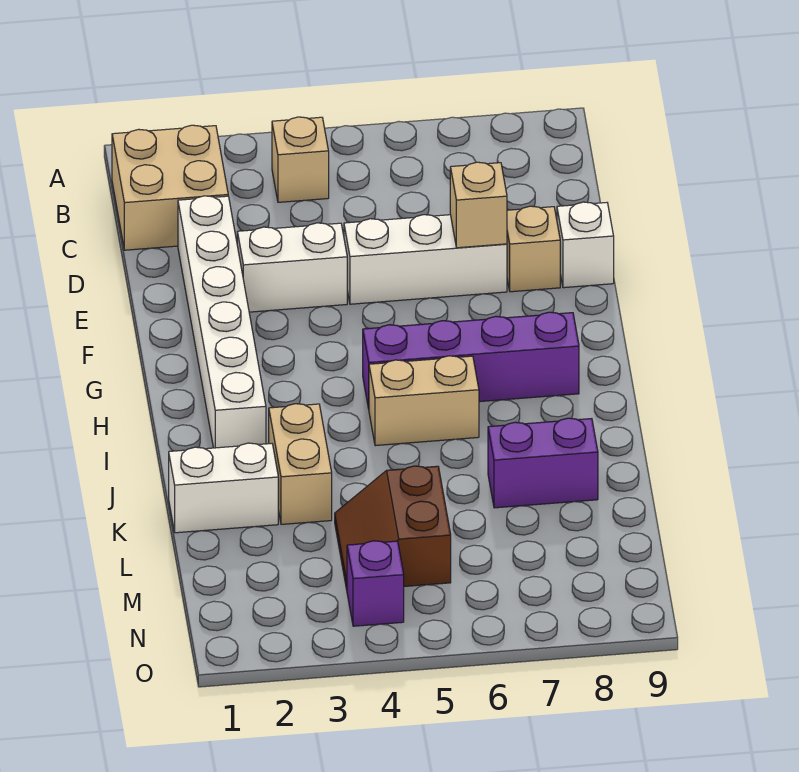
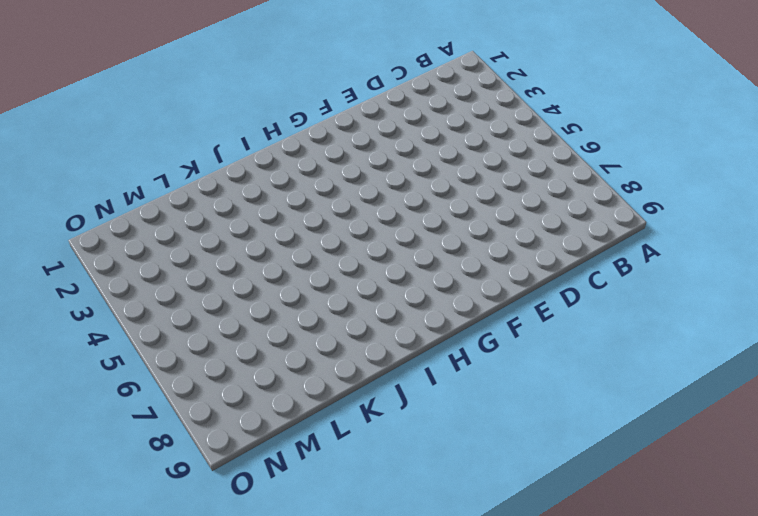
none -> tan 2x2 brick [112,125,228,250]
none -> tan 1x1 brick [272,117,329,202]
none -> white 1x6 brick [178,196,266,448]

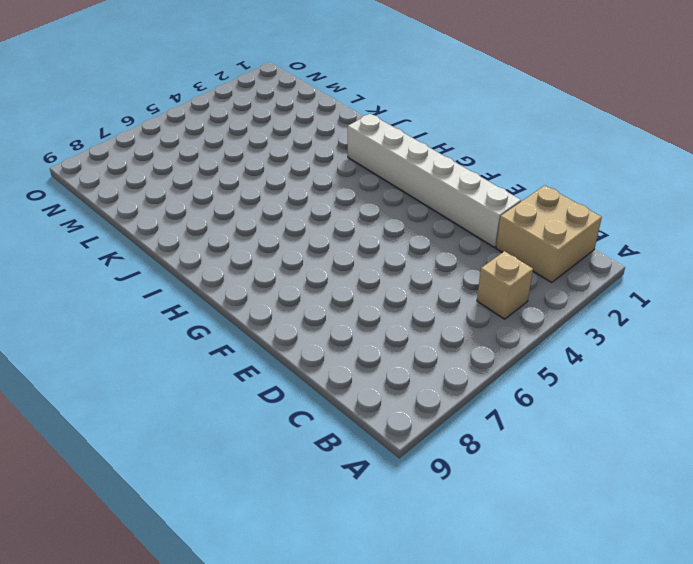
none -> white 1x2 brick [237,223,347,312]
none -> white 1x3 brick [344,215,507,304]
none -> tan 1x1 brick [507,206,560,292]

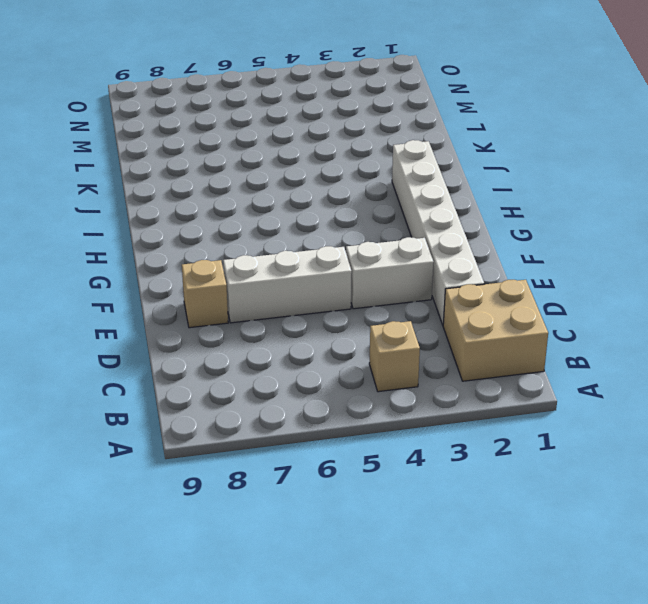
none -> white 1x1 brick [557,202,614,288]
none -> purple 1x4 brick [363,312,579,409]
none -> tan 1x2 brick [369,356,479,446]

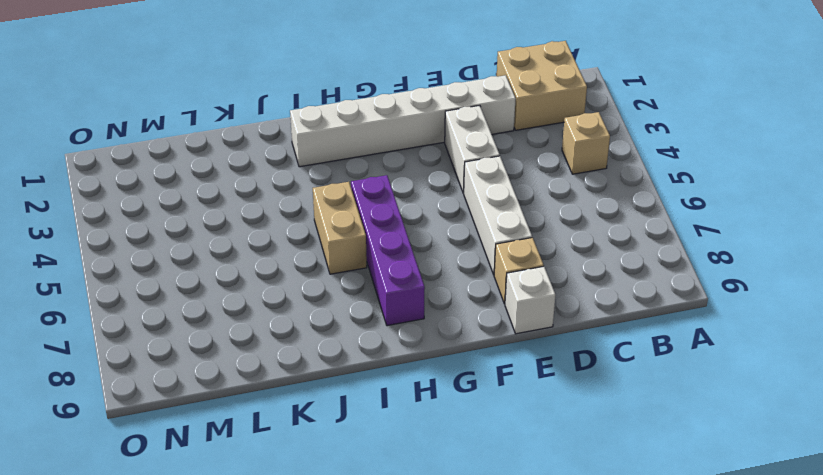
none -> tan 1x2 brick [269,404,332,524]
none -> white 1x2 brick [169,443,278,533]
none -> purple 1x2 brick [488,418,598,508]

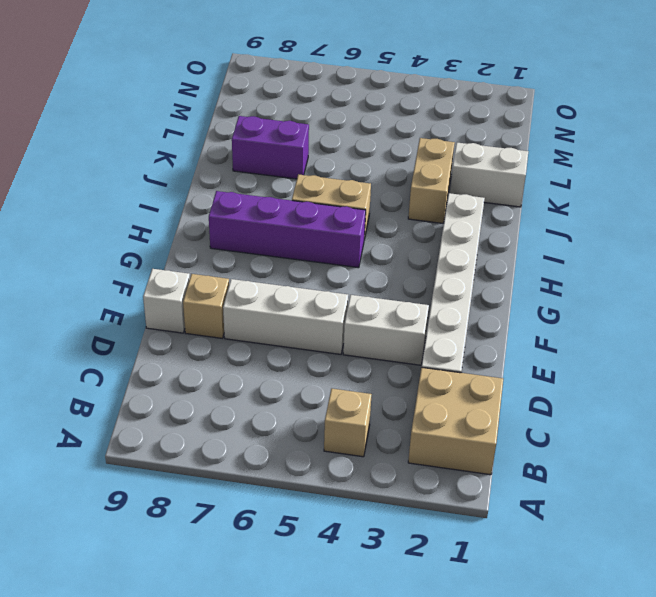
none -> brown 2x2 slope [335,466,451,589]
none -> purple 1x1 brick [347,541,404,626]
none -> tan 1x1 brick [450,162,507,248]

